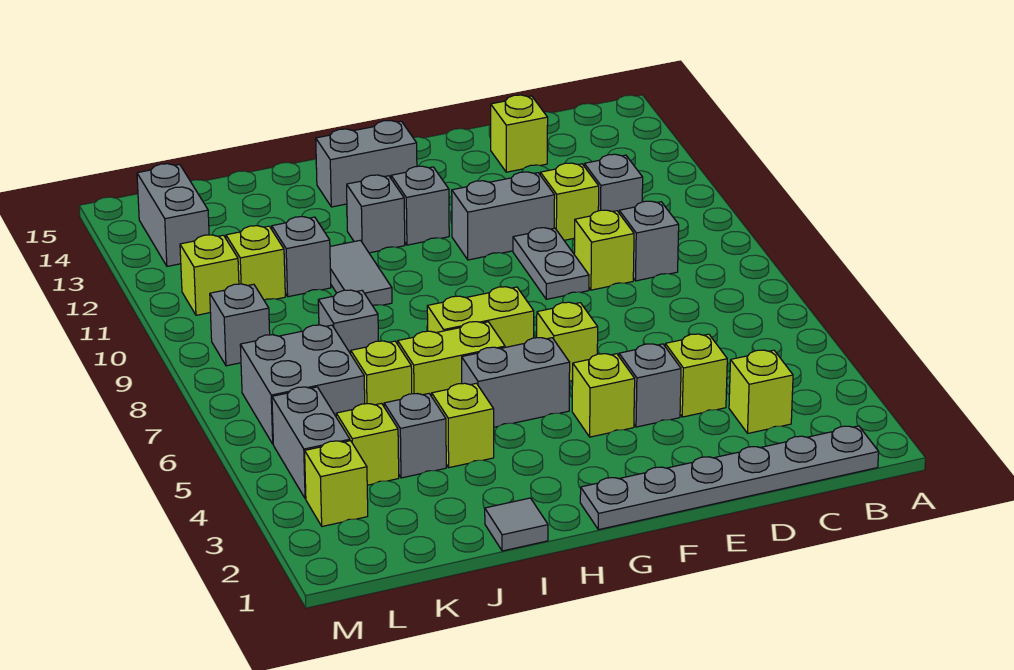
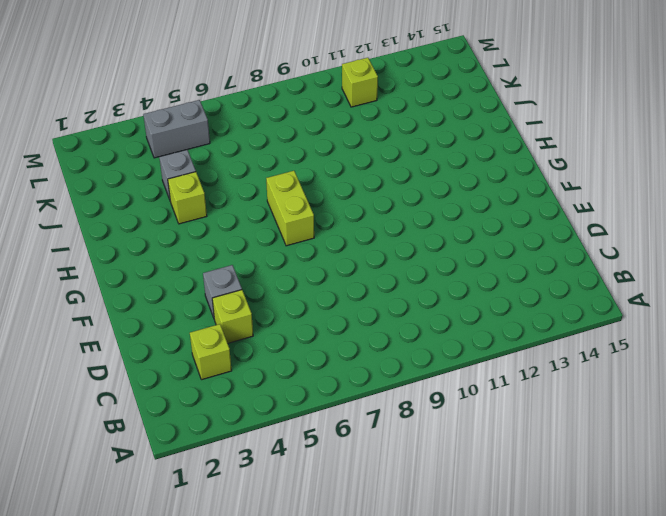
none -> grey 1x6 plate [580,426,879,530]
none -> grey 1x1 brick [619,201,679,281]
none -> grey 1x1 brick [584,154,643,212]
none -> lime 1x1 brick [574,210,634,290]

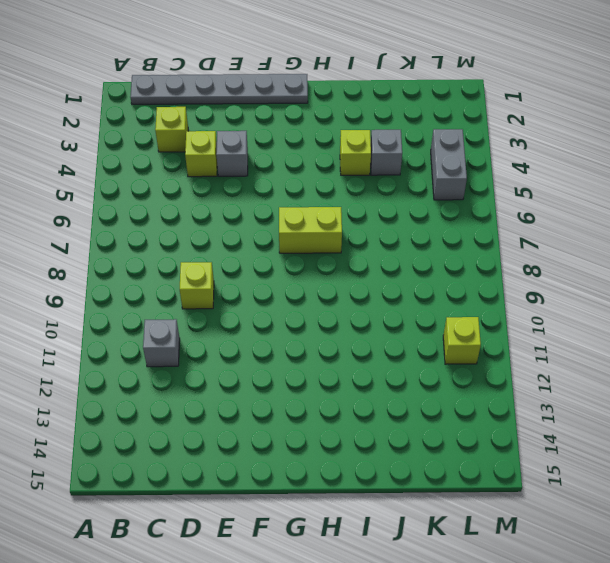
none -> grey 1x1 brick [619,201,679,281]
none -> lime 1x1 brick [540,163,599,240]
none -> lime 1x1 brick [491,95,548,172]
none -> grey 1x2 plate [513,228,589,299]

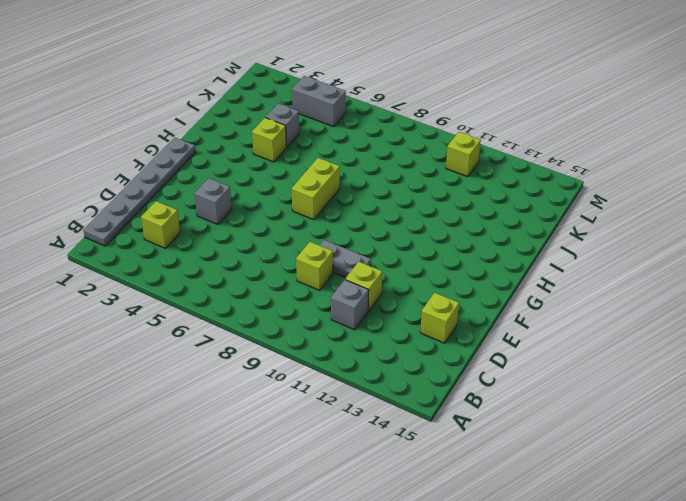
none -> grey 1x1 brick [619,201,679,281]
none -> lime 1x1 brick [665,334,727,417]
none -> grey 1x2 brick [452,172,555,260]
none -> lime 1x1 brick [572,354,635,437]

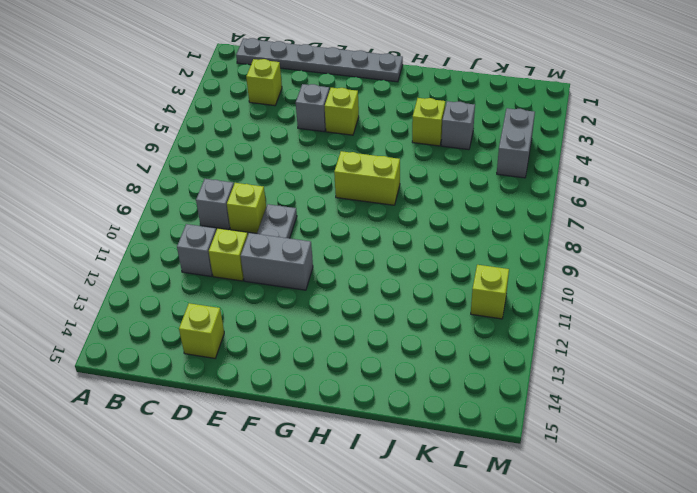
none -> lime 1x1 brick [665,334,727,417]
none -> lime 1x1 brick [537,302,598,381]
none -> grey 1x2 brick [462,338,570,427]
none -> grey 1x1 brick [391,166,449,245]

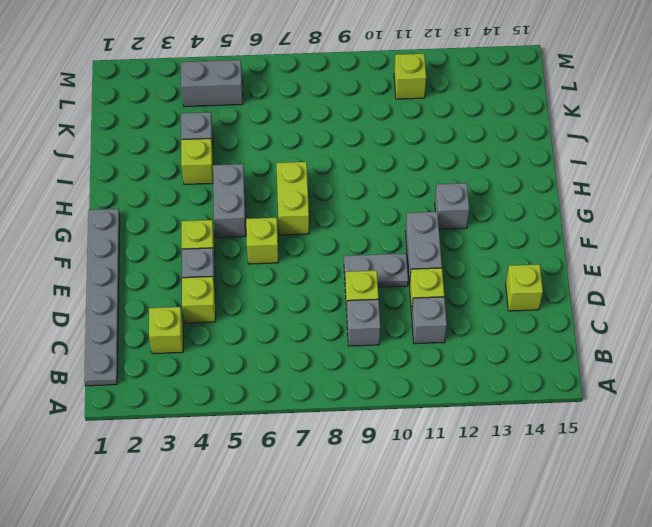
none -> grey 1x2 brick [316,120,417,207]
none -> lime 1x2 brick [398,322,505,396]
none -> grey 1x1 brick [347,175,405,253]
none -> grey 1x1 tile [485,498,548,551]

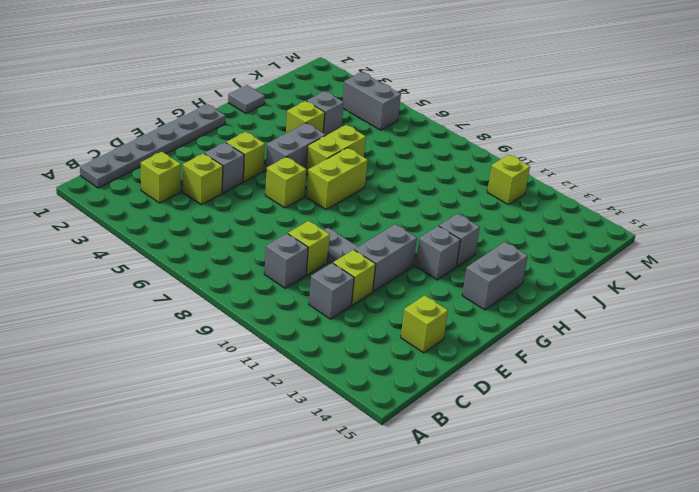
none -> grey 1x2 tile [330,240,392,306]
none -> lime 1x1 brick [351,341,412,406]
none -> grey 1x1 brick [318,290,378,354]
none -> grey 1x1 brick [272,217,331,297]

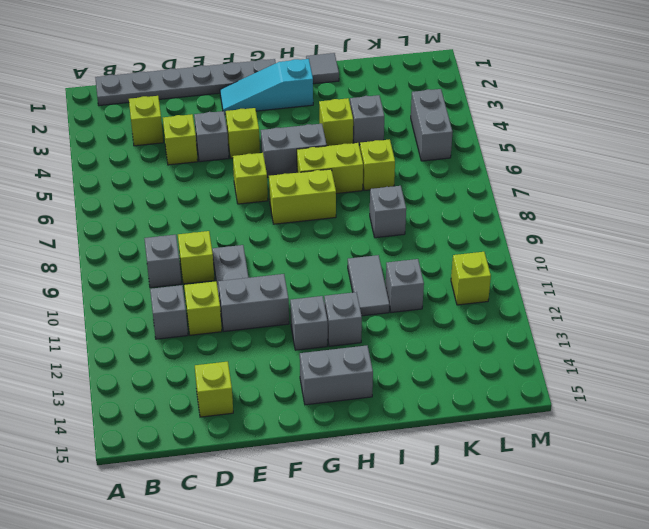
cyan 1x3 slope [220,59,313,114] -> none
none -> lime 1x1 brick [336,403,399,485]
none -> grey 2x2 brick [240,325,365,444]
none -> lime 1x1 brick [226,225,285,300]
none -> lime 1x1 brick [305,441,368,526]

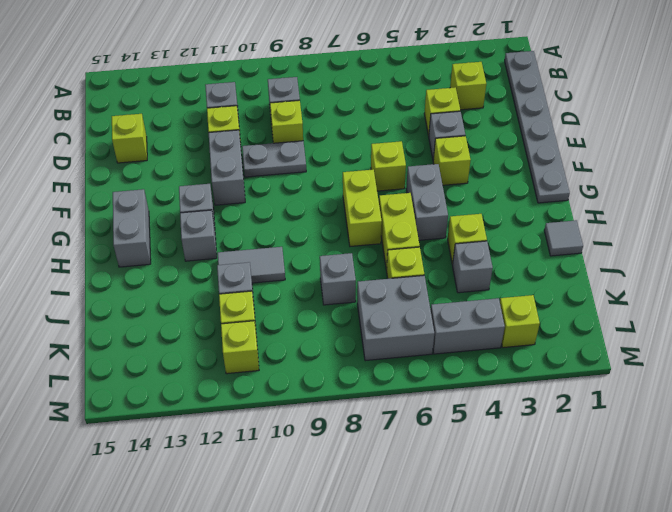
none -> lime 1x1 brick [336,403,399,485]
none -> grey 1x1 brick [210,284,270,366]
none -> grey 1x2 brick [137,164,209,266]

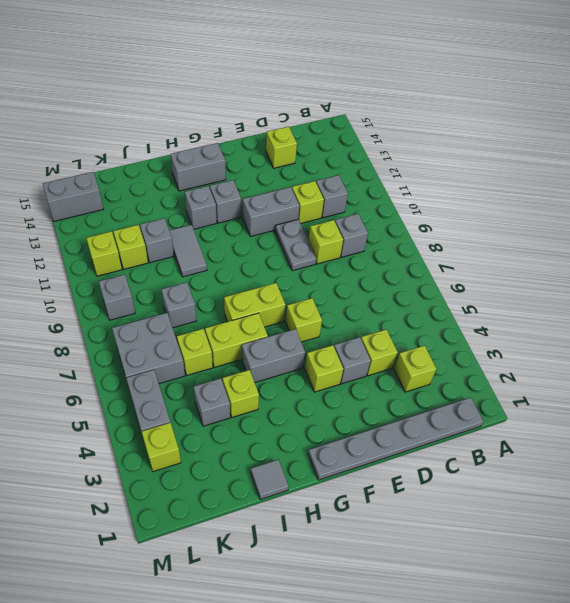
grey 1x2 brick [43,172,103,221] -> grey 1x2 brick turned to [137,164,209,266]
none -> lime 1x1 brick [336,403,399,485]

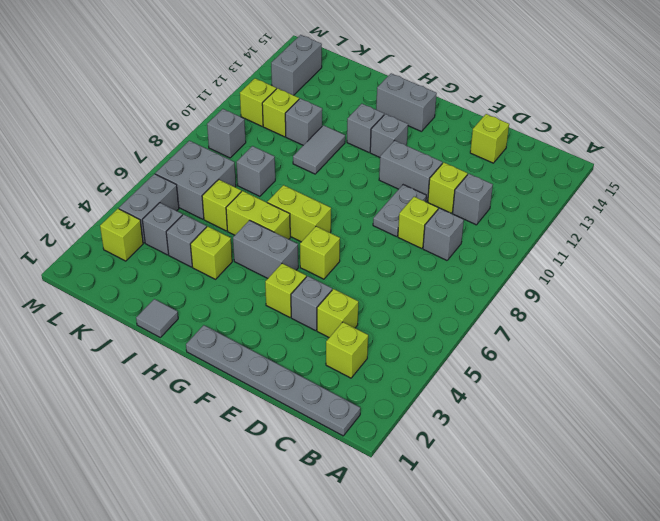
grey 1x1 brick [142,203,182,255] -> lime 1x1 brick [336,403,399,485]

